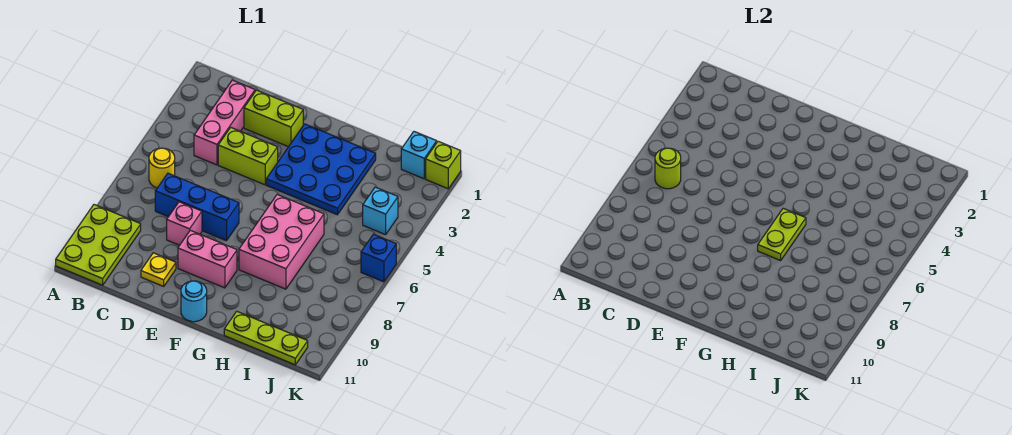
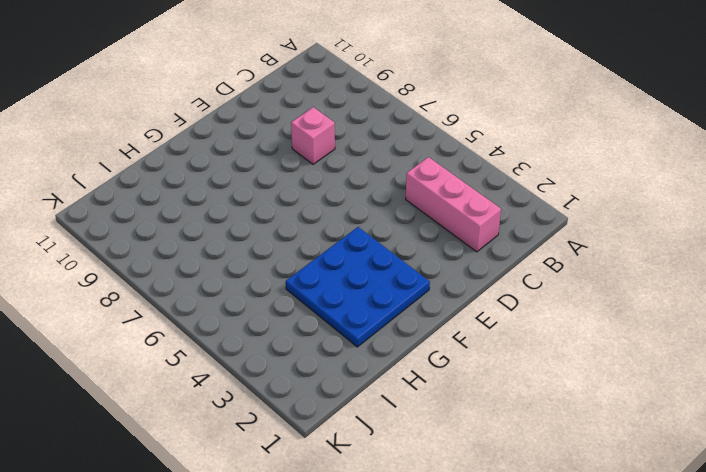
none -> lime 2x3 plate [56,205,141,285]
none -> yellow 1x1 round brick [149,148,175,188]
none -> blue 1x3 brick [155,173,239,241]

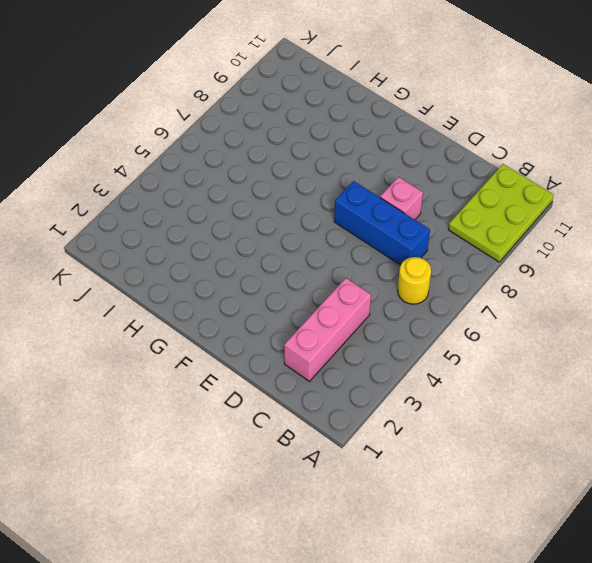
none -> lime 1x2 brick [244,90,303,147]
none -> lime 1x2 brick [218,127,278,185]
none -> yellow 1x1 plate [141,253,176,286]

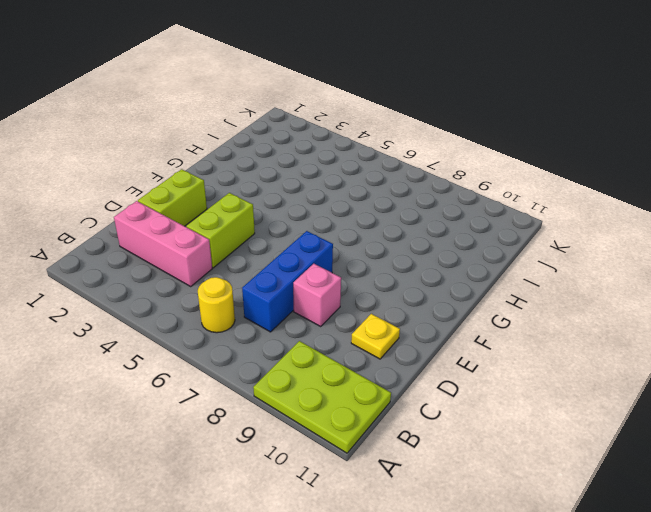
none -> pink 1x2 brick [178,230,237,288]
none -> blue 3x3 plate [266,124,376,215]
none -> cyan 1x1 round brick [181,281,207,322]

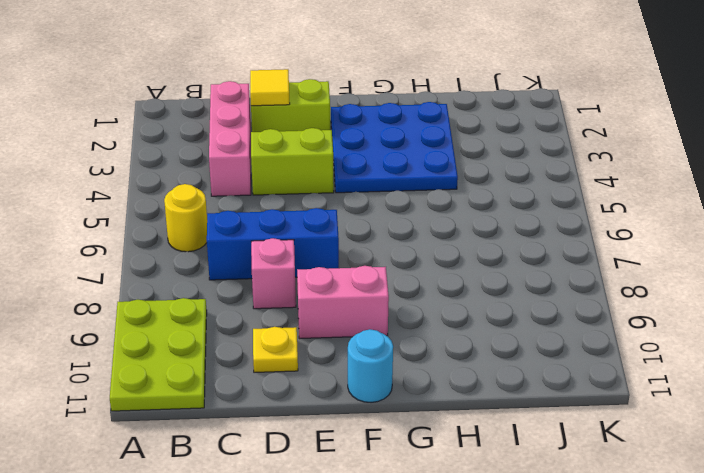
yellow 1x1 tile [250,69,290,106] -> none
none -> pink 2x3 brick [239,195,324,289]
none -> lime 1x3 plate [224,311,308,365]
none -> cyan 1x1 brick [401,132,437,179]

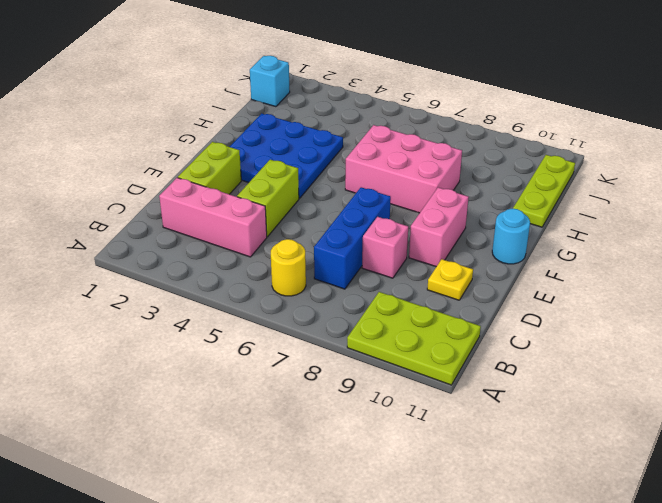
none -> cyan 1x1 brick [363,187,398,235]
none -> lime 1x1 brick [426,141,461,189]
none -> blue 1x1 brick [361,234,396,282]

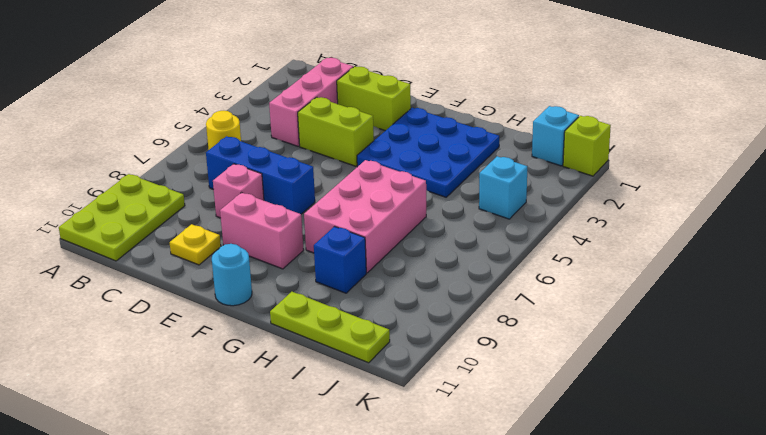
blue 1x1 brick [314,226,366,293] -> blue 1x1 brick moved to [361,234,396,282]
none -> lime 1x1 round brick [655,148,681,189]
none -> lime 1x2 plate [758,208,806,261]

